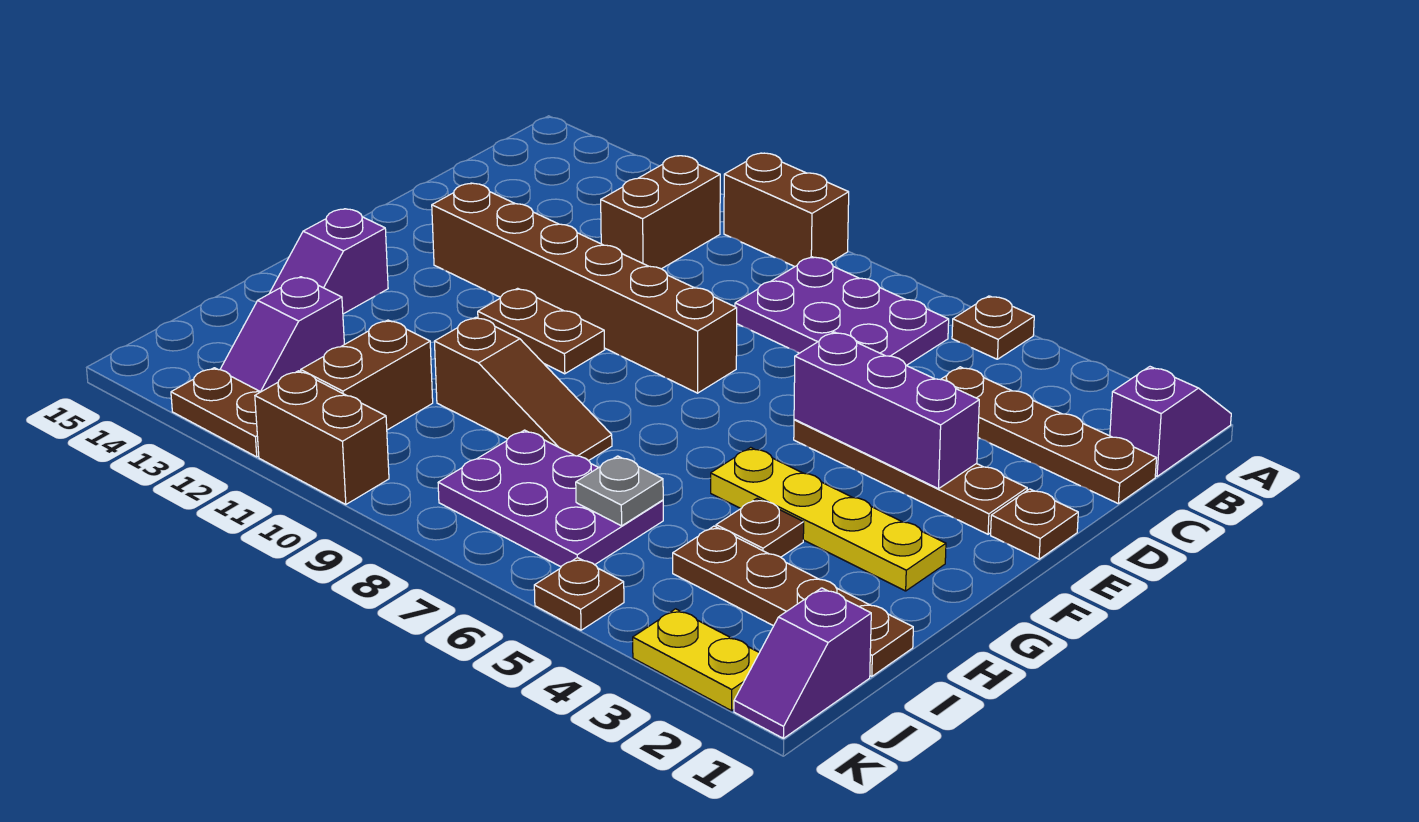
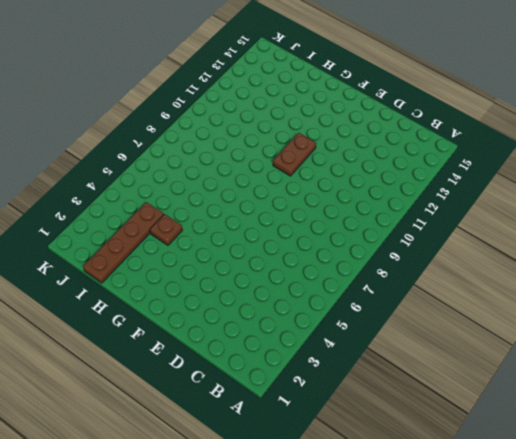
none -> purple 1x2 slope [1110,367,1231,476]
none -> brown 1x1 plate [952,296,1034,359]
none -> brown 1x2 brick [724,153,849,267]

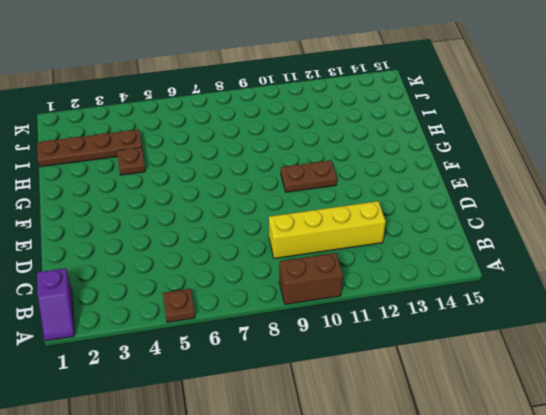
yellow 1x4 brick [269,201,386,259] -> brown 1x2 brick [601,156,720,269]
none -> purple 2x3 plate [735,257,949,365]
none -> brown 1x4 plate [941,367,1156,504]
none -> brown 1x1 plate [991,489,1078,559]

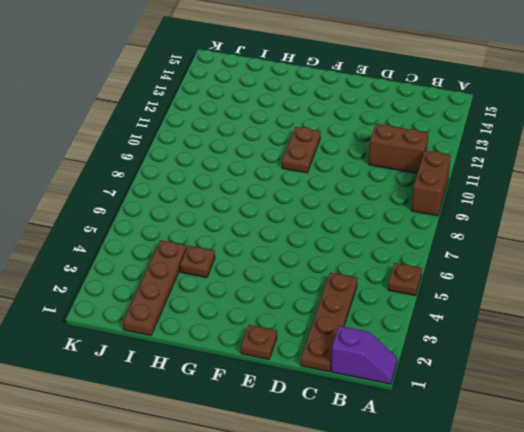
none -> purple 2x3 plate [735,257,949,365]
none -> brown 1x4 plate [794,420,1027,534]
none -> brown 1x6 brick [432,183,737,393]

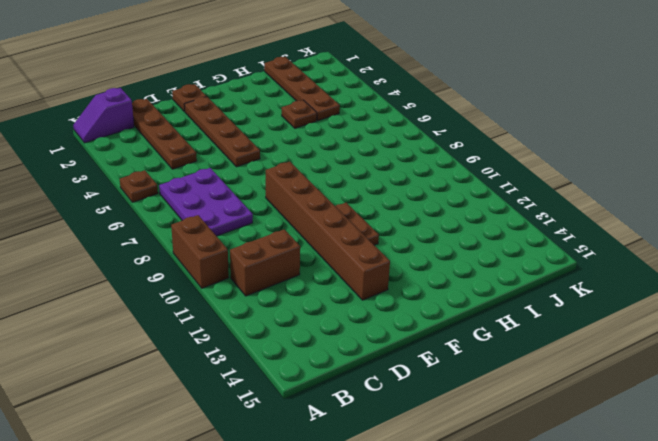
none -> yellow 1x4 plate [711,447,946,591]
none -> purple 1x2 slope [269,209,388,314]
none -> brown 1x3 slope [434,317,612,461]

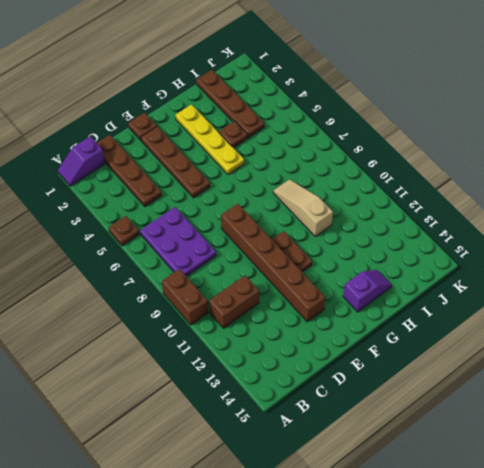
tan 1x3 slope [273,179,333,237] -> brown 1x3 slope [434,317,612,461]
none -> purple 2x3 plate [438,430,663,567]
none -> brown 1x2 brick [301,320,433,430]
none -> purple 1x2 slope [220,277,344,392]

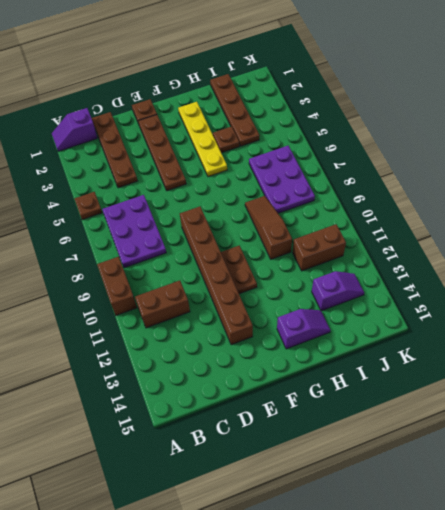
none -> purple 1x2 slope [734,588,871,738]
none -> yellow 1x2 plate [633,609,759,711]
none -> brown 1x1 plate [534,558,624,630]

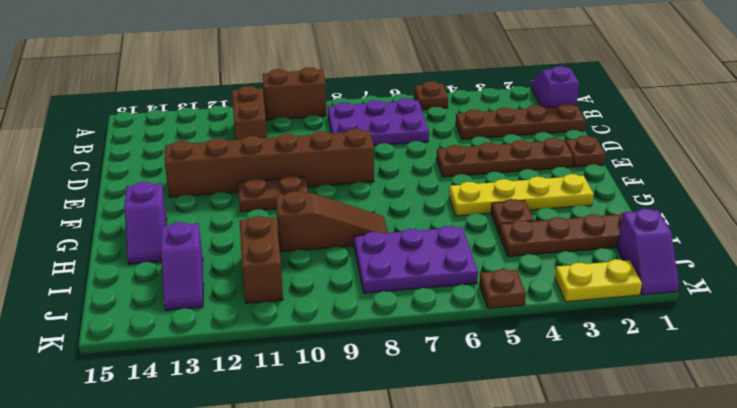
none -> brown 1x2 brick [255,371,389,505]
none -> brown 1x2 plate [171,368,260,457]
none -> purple 1x3 brick [794,332,979,489]

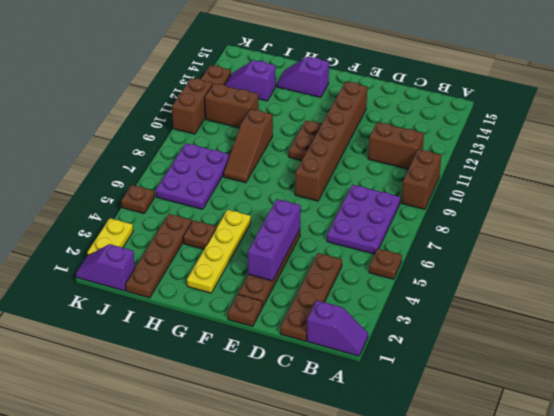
none -> grey 1x1 plate [576,456,663,526]

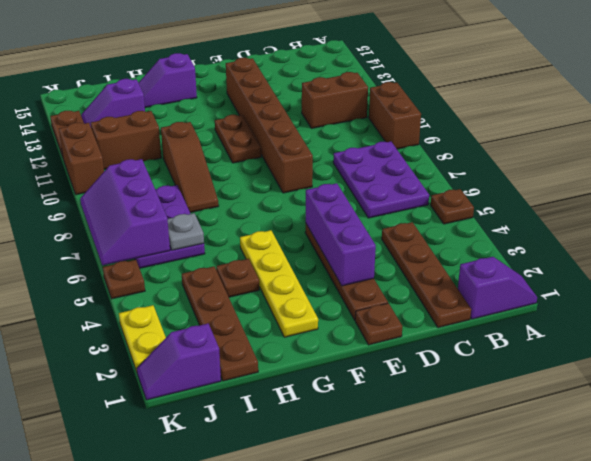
purple 2x3 slope [80,159,170,265] -> none

